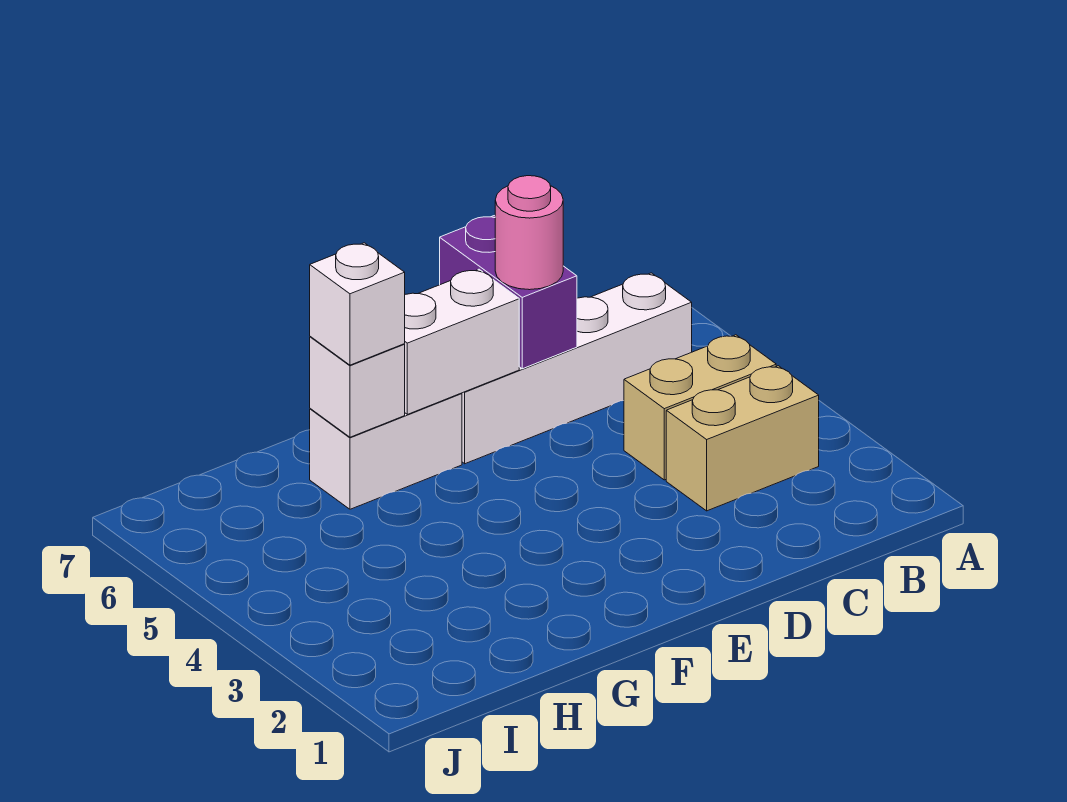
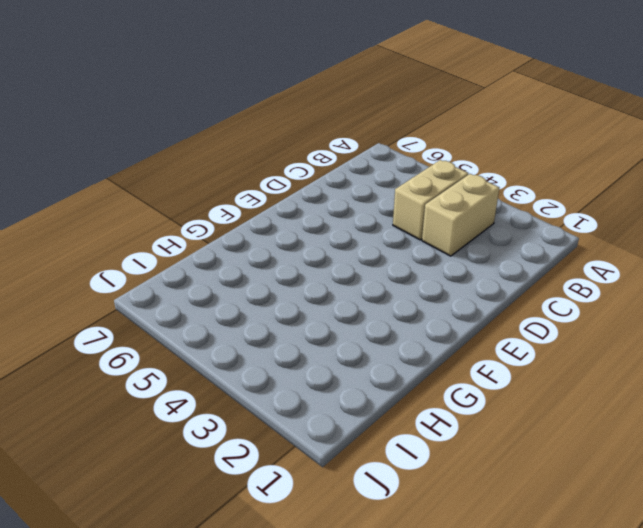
none -> white 1x4 brick [462,273,692,464]
none -> white 1x2 brick [310,393,462,509]

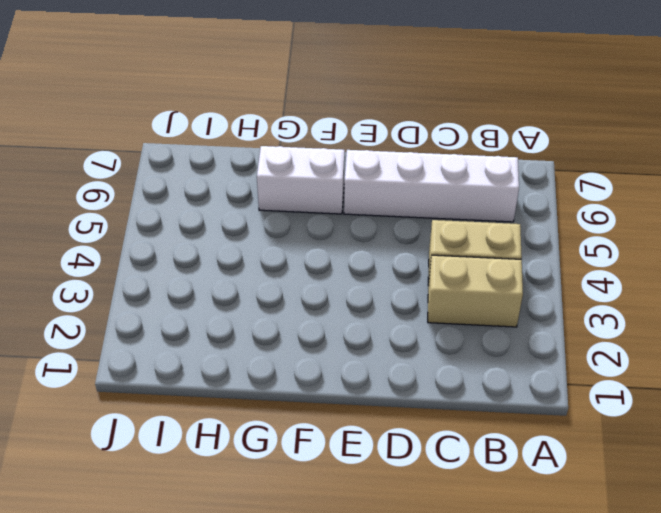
none -> purple 1x2 brick [440,216,577,369]
none -> white 1x2 brick [404,269,519,414]

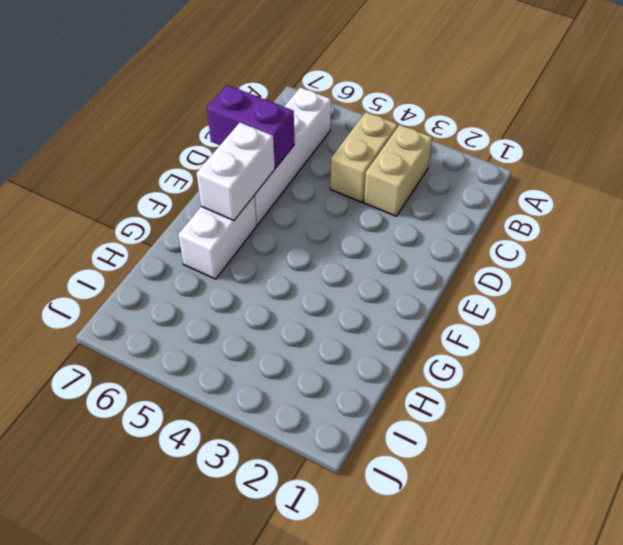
none -> white 1x1 brick [310,337,405,437]
none -> pink 1x1 round brick [495,176,563,290]

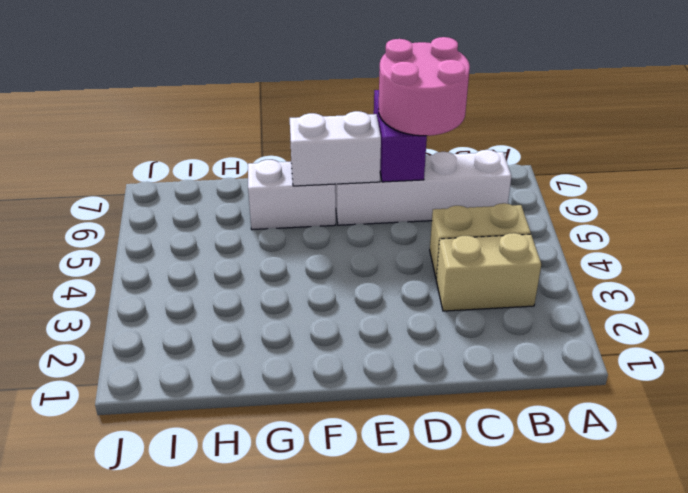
pink 2x2 round brick [379,37,470,136] -> pink 1x1 round brick [495,176,563,290]
none -> white 1x1 brick [310,337,405,437]
none -> white 1x1 brick [310,243,405,365]

